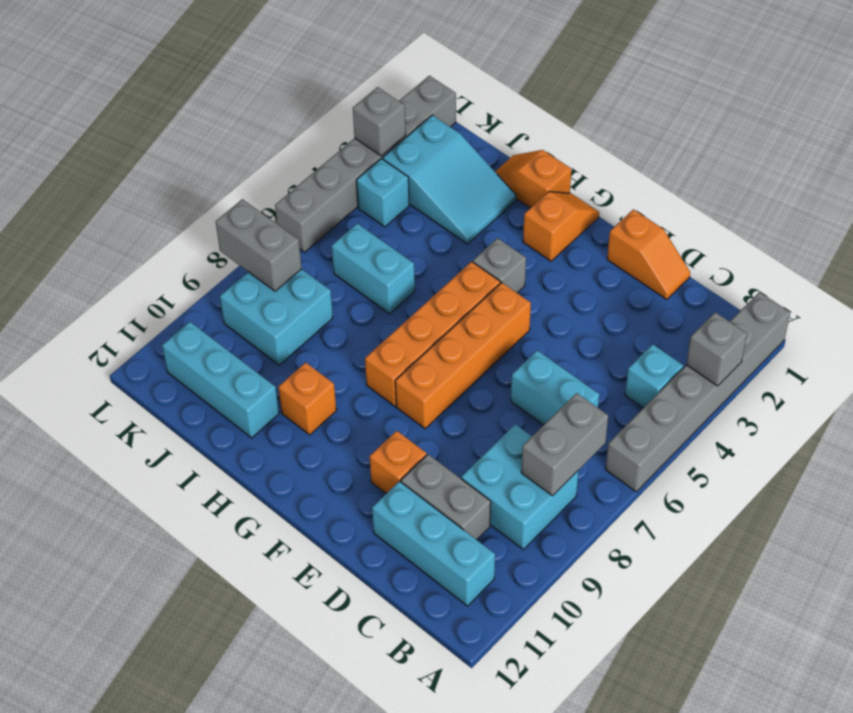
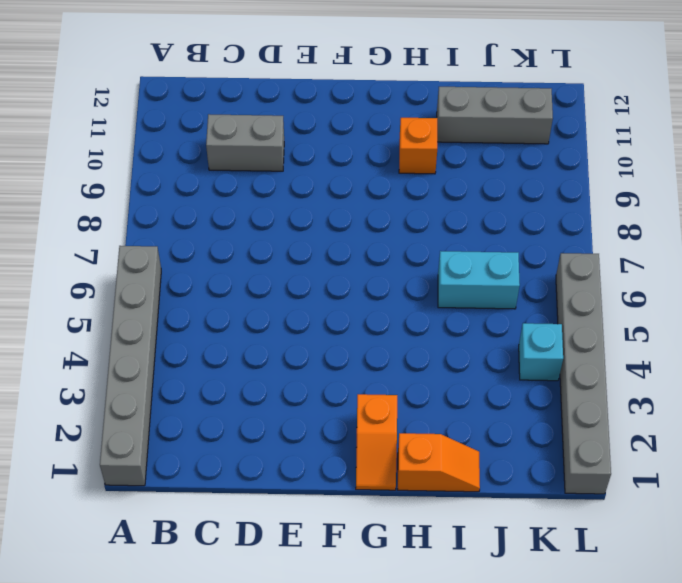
grey 1x3 brick [437,87,553,144] -> cyan 1x3 brick [162,322,279,438]
none -> cyan 1x1 brick [625,344,683,408]
none -> cyan 2x2 brick [461,424,578,549]
none -> cyan 1x3 brick [372,481,495,606]

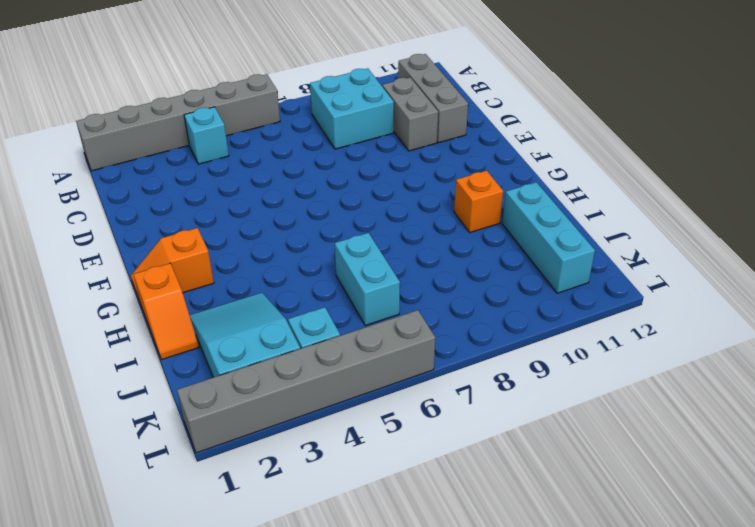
grey 1x3 brick [398,54,468,143] -> cyan 1x3 brick [372,481,495,606]
none -> cyan 1x2 brick [511,350,599,425]
none -> orange 1x2 slope [607,209,690,299]
none -> orange 1x1 brick [370,431,427,494]

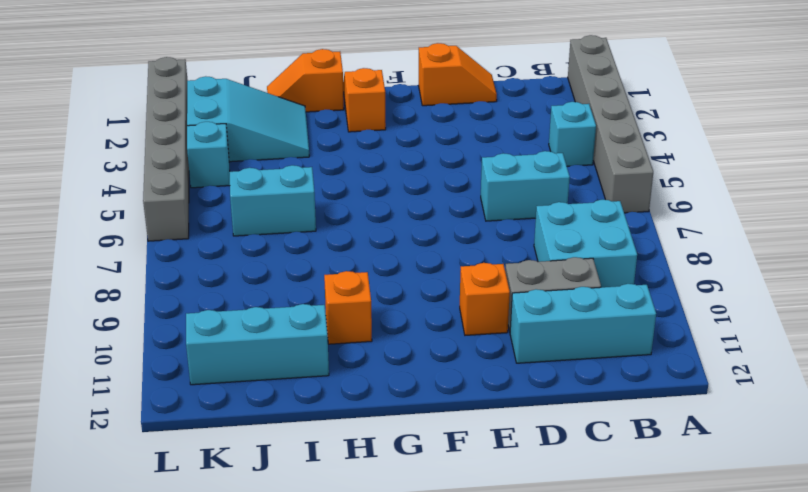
none -> orange 1x4 brick [395,283,531,429]
none -> grey 1x1 brick [473,238,526,293]
none -> orange 1x4 brick [365,262,500,406]

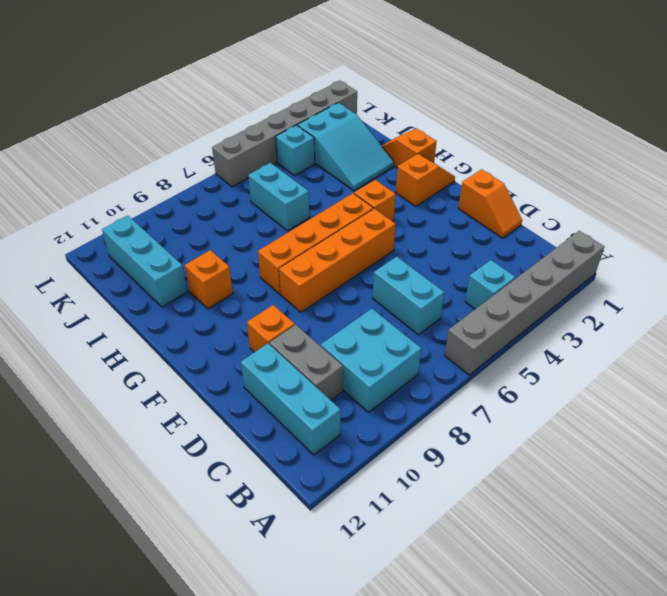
orange 1x1 brick [354,180,396,221] -> grey 1x1 brick [473,238,526,293]
none -> cyan 2x2 brick [220,269,333,365]
none -> grey 1x1 brick [686,312,747,386]
none -> grey 1x2 brick [521,393,608,496]

